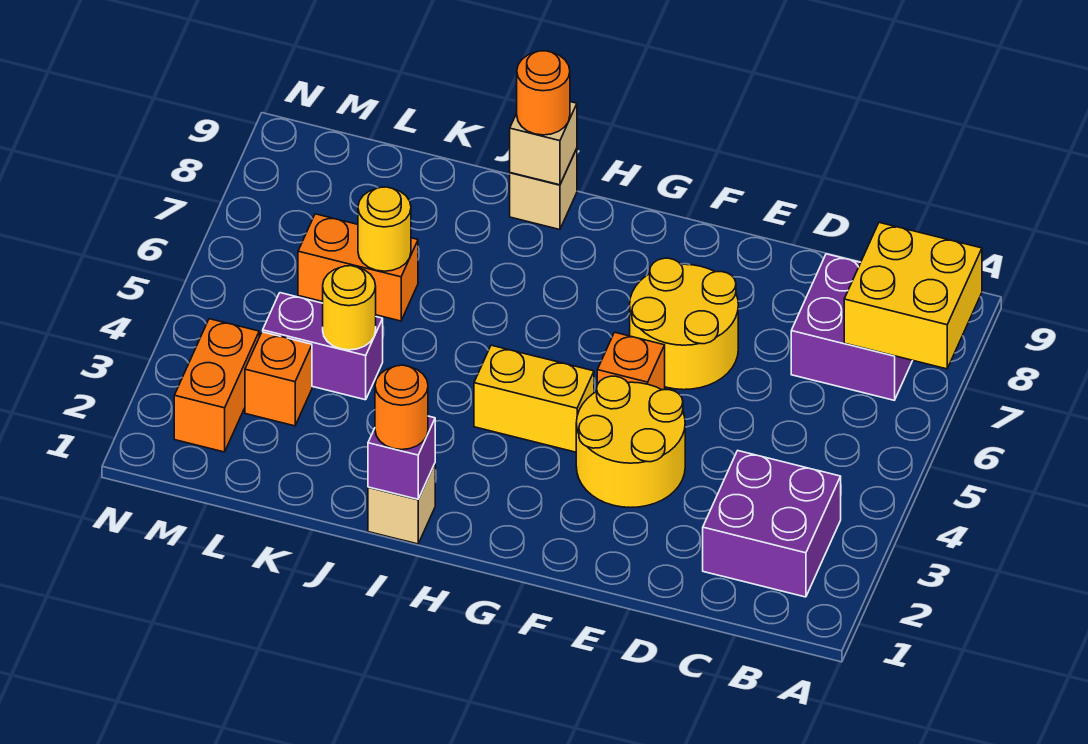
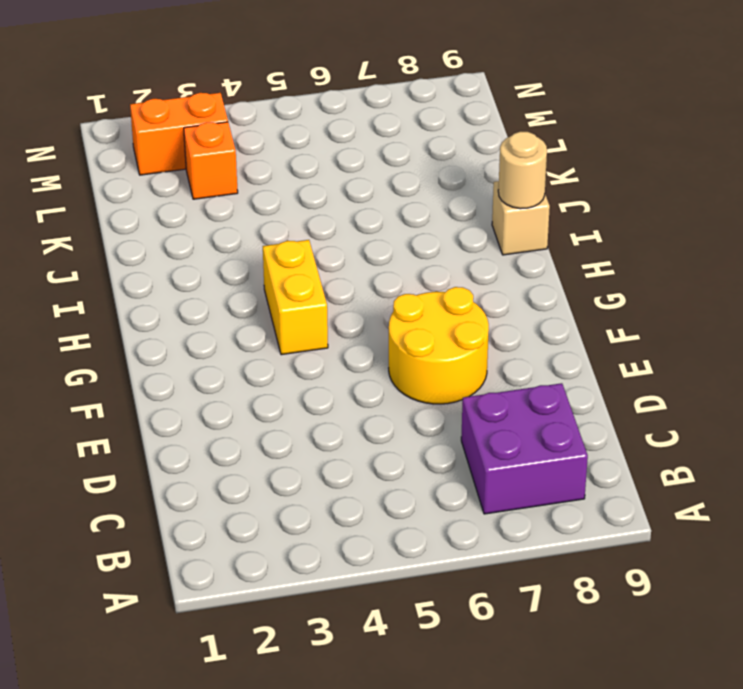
tan 1x1 round brick [498,131,547,209] -> tan 1x1 brick [510,102,577,185]
none -> purple 2x2 brick [703,451,841,597]
none -> yellow 2x2 round brick [576,376,685,508]
none -> orange 1x1 brick [597,332,665,390]

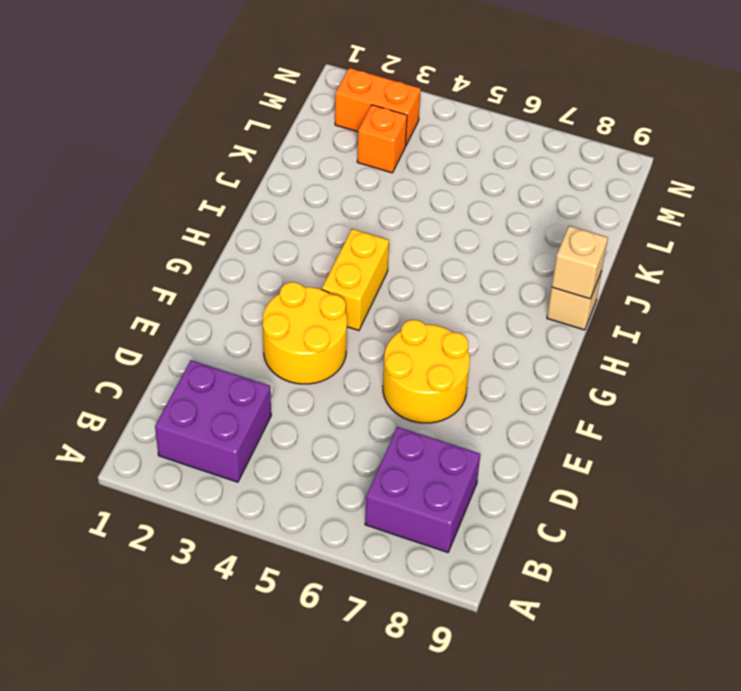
none -> orange 1x1 brick [597,332,665,390]
none -> tan 1x1 brick [368,464,435,544]
none -> purple 1x2 brick [263,293,383,400]

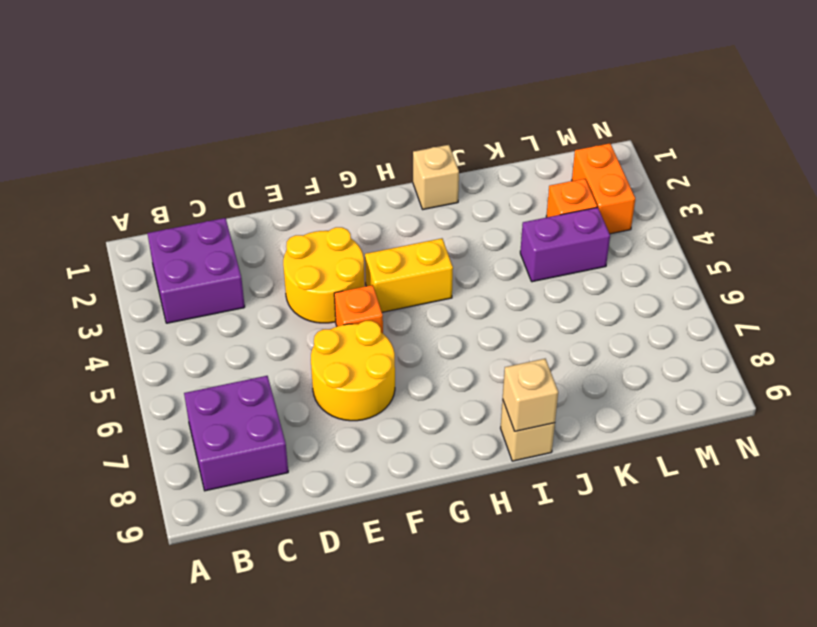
none -> orange 1x2 brick [298,214,418,321]
none -> yellow 2x2 brick [844,223,982,369]
none -> purple 1x1 brick [368,416,435,499]

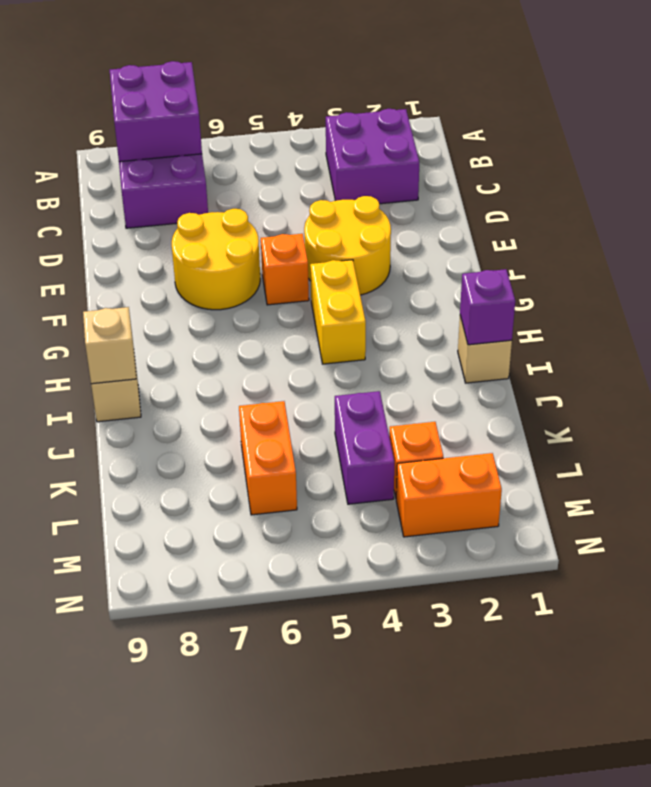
purple 2x2 brick [110,61,202,162] -> yellow 2x2 brick [844,223,982,369]
none -> yellow 1x1 round brick [323,266,376,350]
none -> yellow 1x1 round brick [358,187,411,271]
none -> orange 1x1 round brick [375,365,428,450]

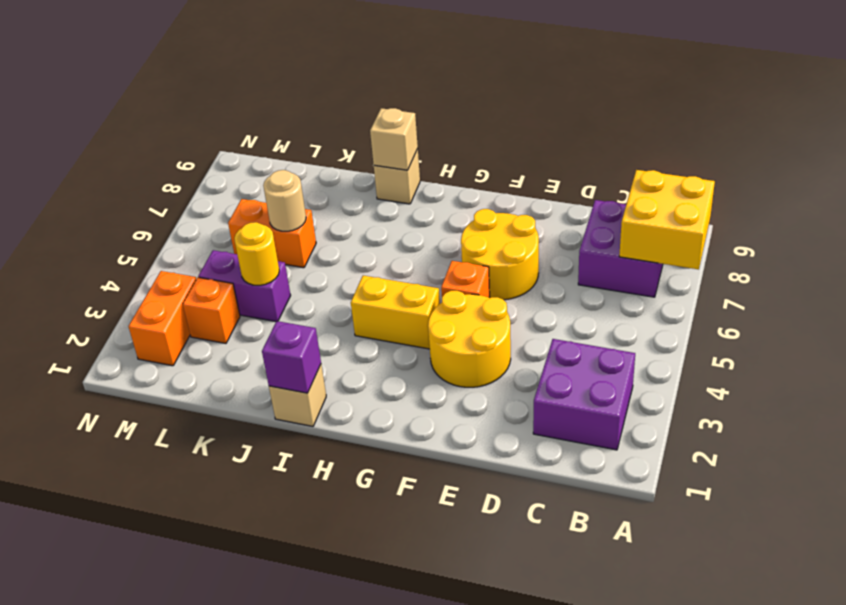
tan 1x1 round brick [263,170,306,231] -> yellow 1x1 round brick [358,187,411,271]
none -> orange 1x1 round brick [375,365,428,450]
none -> orange 1x1 round brick [517,51,570,135]

